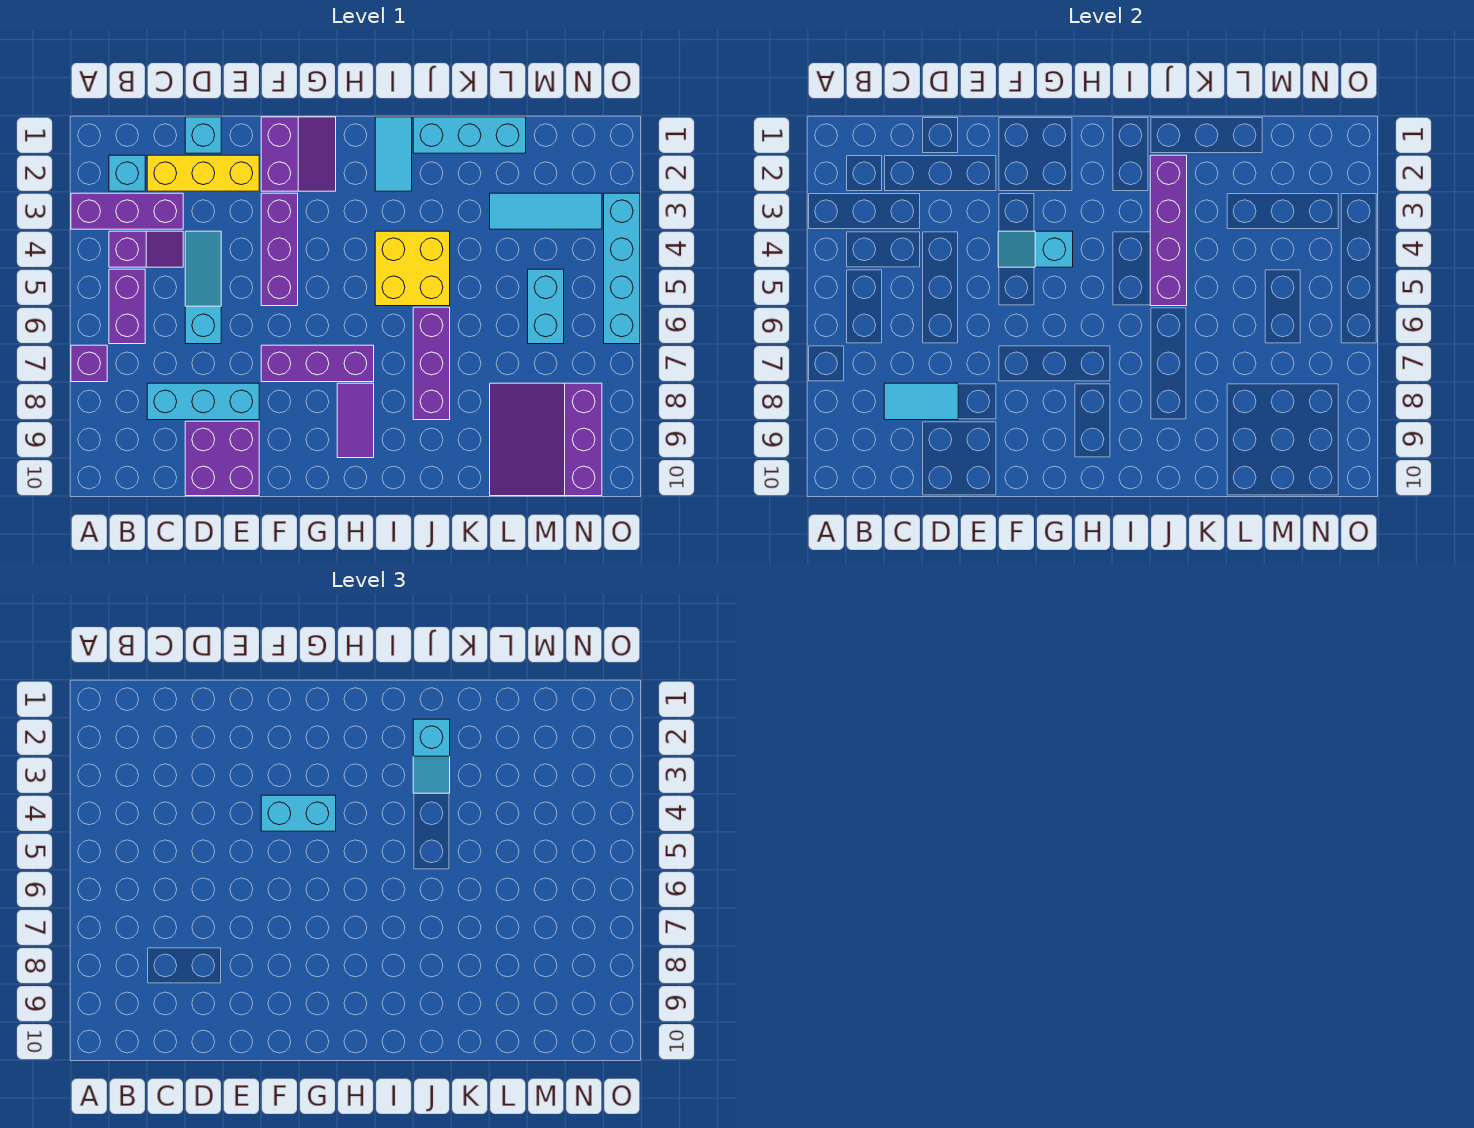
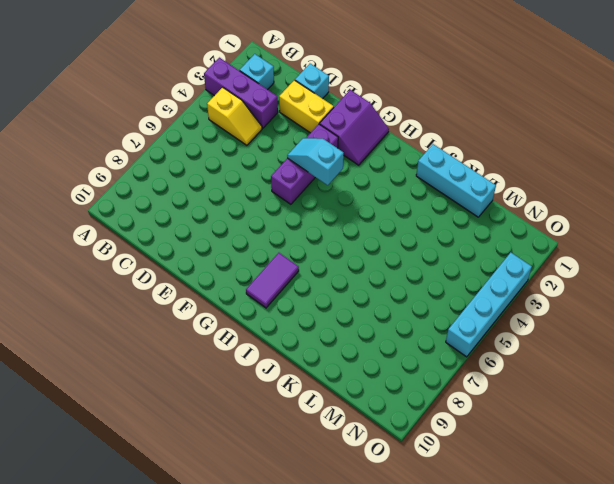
yellow 1x2 slope [207,87,262,145] -> purple 1x2 slope [109,231,183,267]
yellow 1x2 brick [279,80,334,133] -> yellow 1x3 brick [147,155,259,191]
none -> purple 1x1 brick [71,345,107,382]
none -> purple 1x2 brick [109,269,145,344]
none -> cyan 1x3 brick [147,383,259,420]

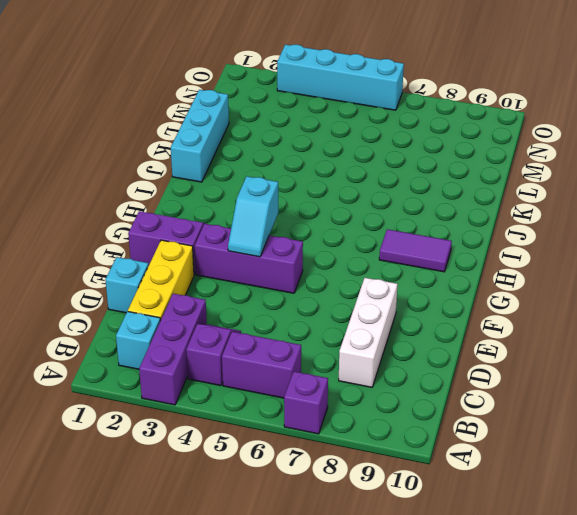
white 1x3 brick [339,278,398,387] -> cyan 1x3 brick [147,383,259,420]
none -> cyan 1x3 slope [185,231,221,344]
none -> purple 2x2 brick [185,421,259,496]
none -> purple 1x3 brick [261,345,374,382]

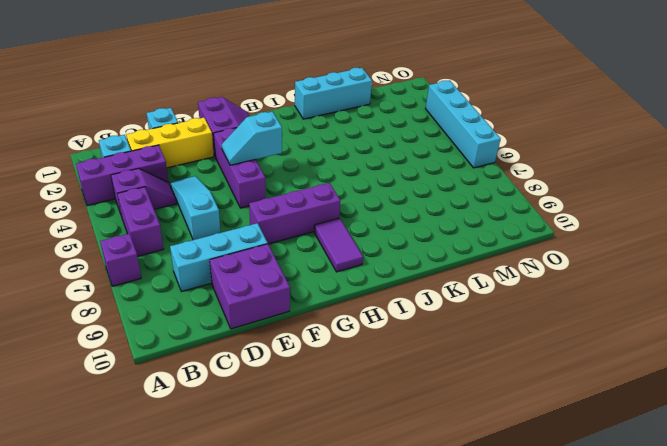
none -> cyan 1x2 tile [375,117,412,191]
none -> yellow 2x2 brick [375,231,450,306]
none -> purple 1x3 brick [413,307,450,420]

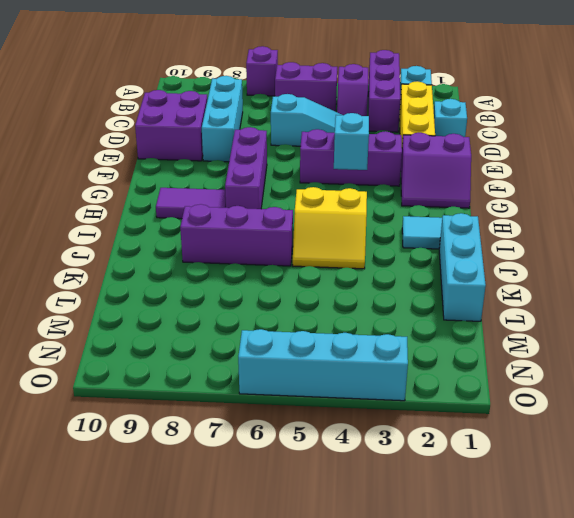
yellow 2x2 slope [293,187,367,269] -> yellow 2x2 brick [375,231,450,306]
none -> cyan 1x3 tile [490,193,602,229]
none -> purple 3x3 slope [490,383,602,496]
none -> cyan 1x2 brick [528,269,564,344]

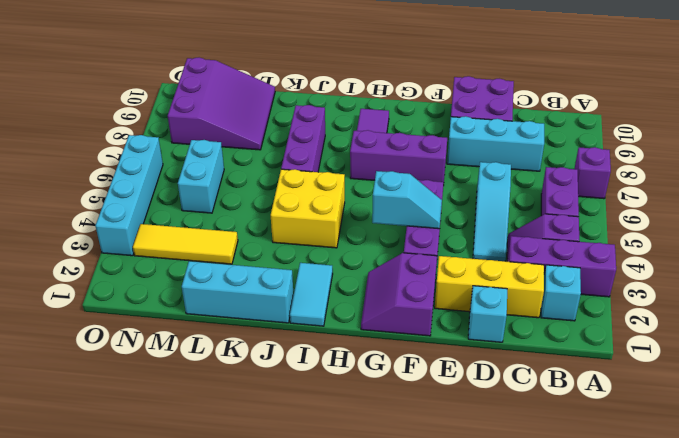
yellow 1x3 tile [133,224,238,264] -> cyan 1x3 tile [490,193,602,229]
none -> cyan 1x2 tile [884,383,958,420]
none -> purple 1x4 brick [1150,155,1187,306]
none -> cyan 1x2 brick [261,795,336,831]

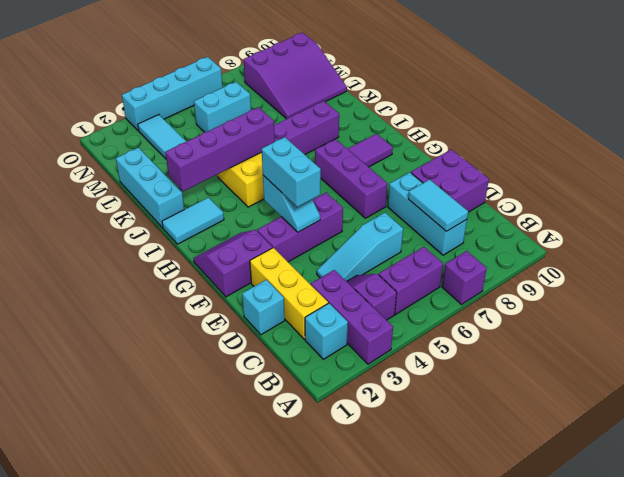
none -> cyan 1x2 slope [413,719,450,793]

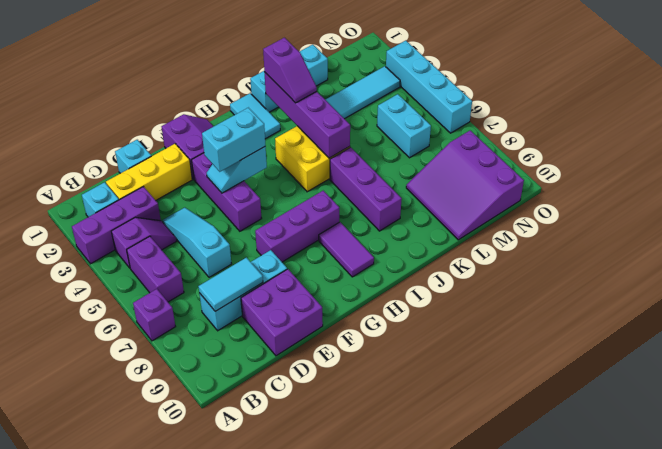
purple 1x2 slope [263,38,317,103] -> cyan 1x2 slope [413,719,450,793]

